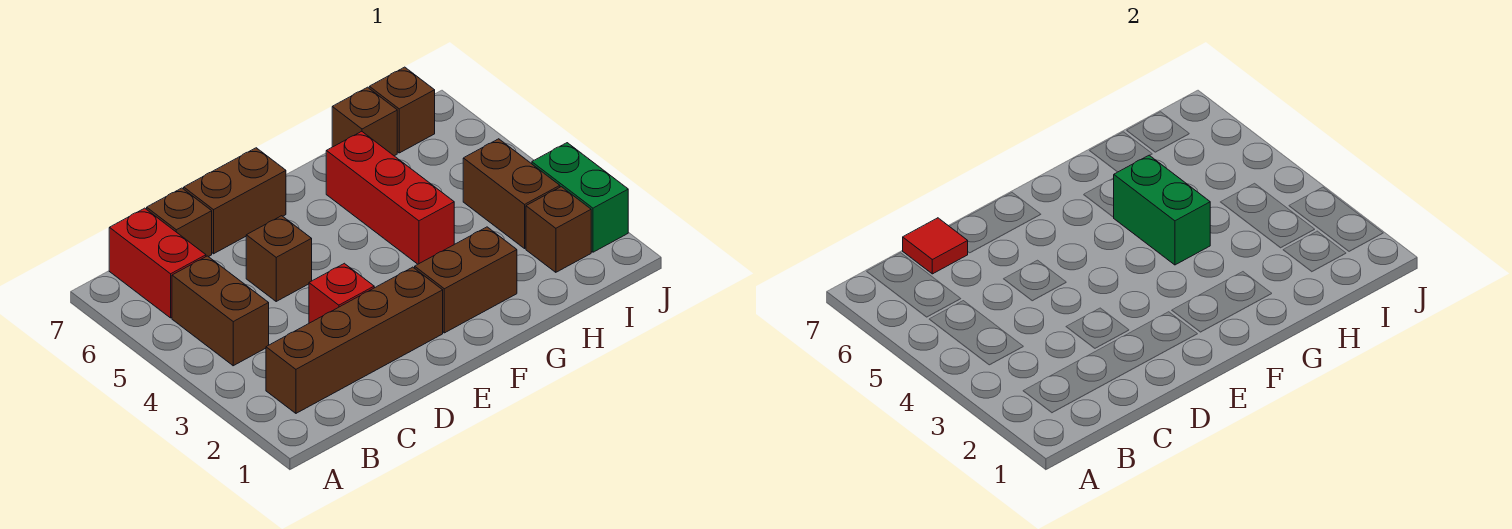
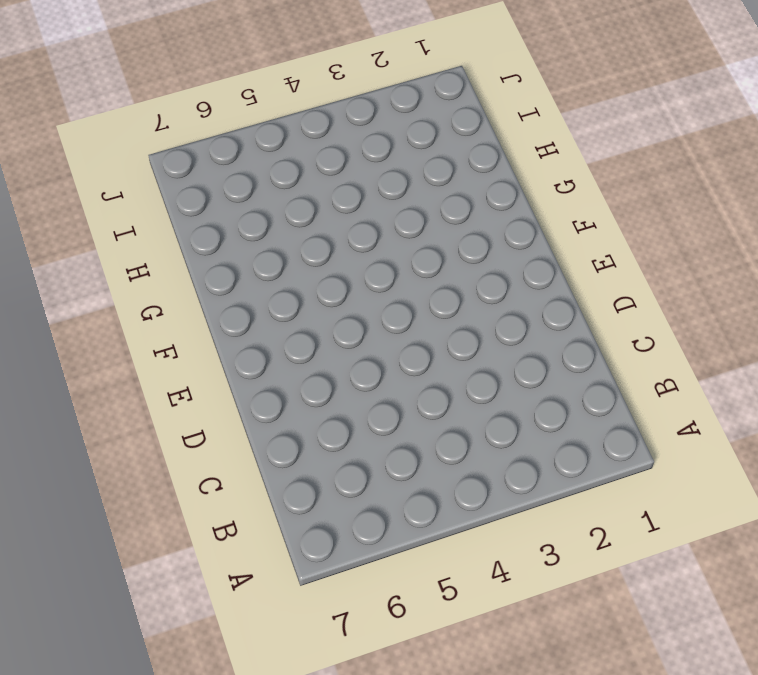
none -> brown 1x4 brick [266,267,443,413]
none -> brown 1x2 brick [172,256,269,366]
none -> red 1x2 brick [109,208,206,318]

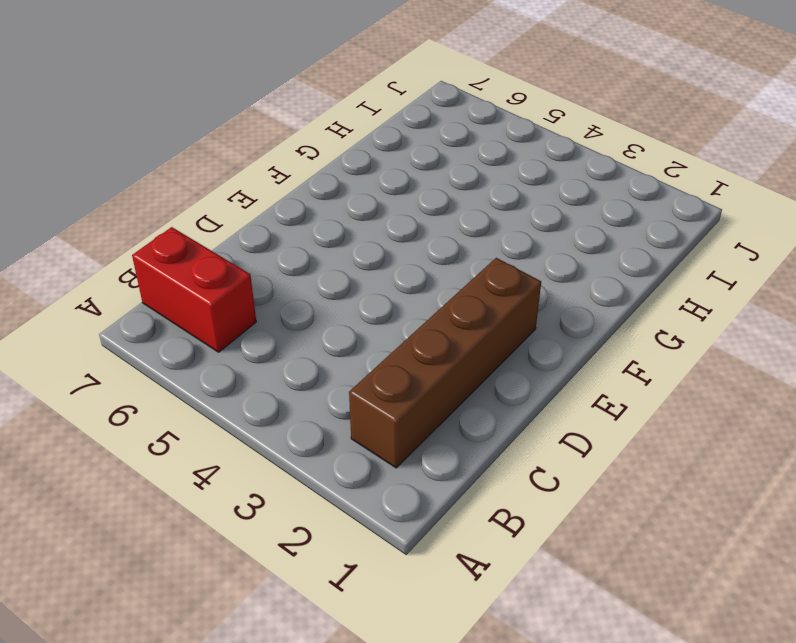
none -> brown 1x2 brick [172,256,269,366]
none -> brown 1x1 brick [147,188,212,257]
none -> red 1x1 brick [309,263,374,323]

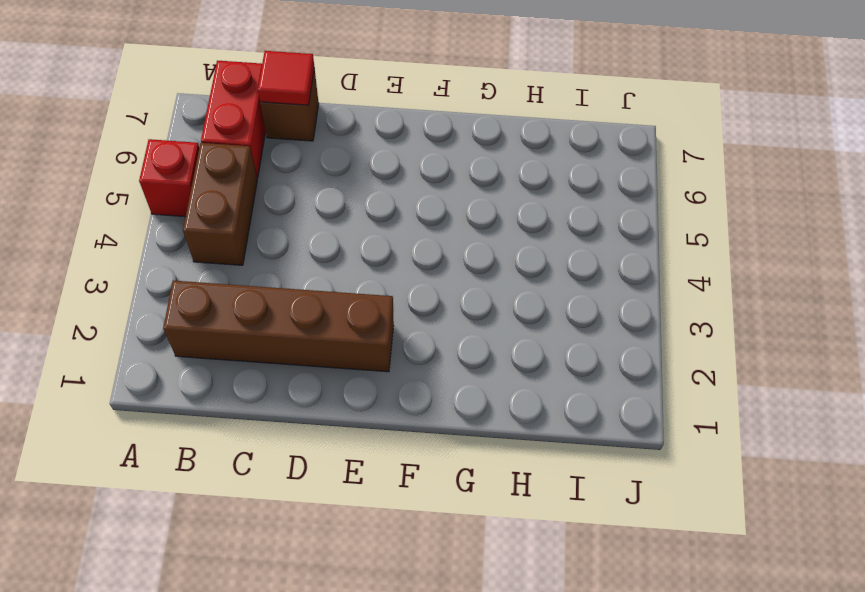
red 1x1 brick [139,139,199,217] -> red 1x1 brick moved to [309,263,374,323]
none -> brown 1x1 brick [246,216,312,301]
none -> brown 1x2 brick [184,148,286,254]
none -> brown 1x2 brick [415,227,517,333]

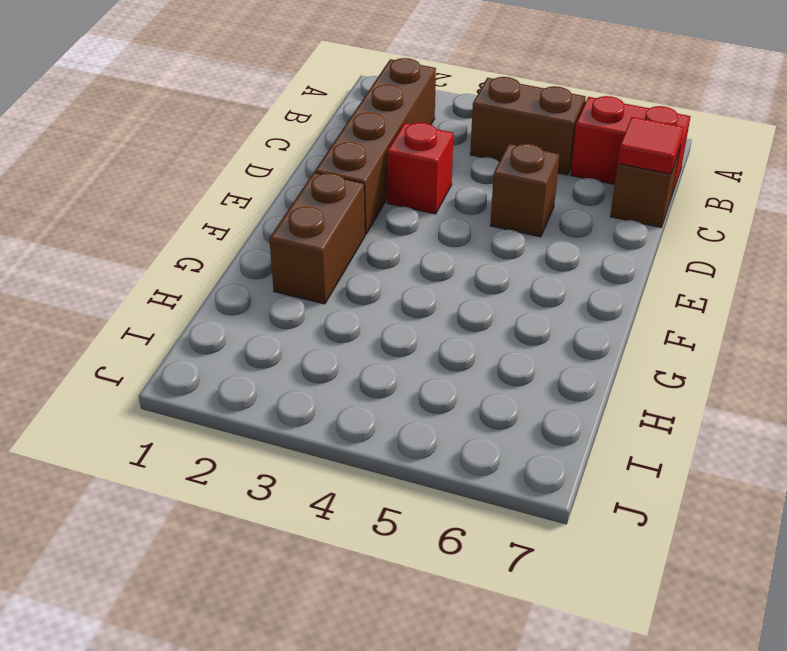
none -> brown 1x2 brick [184,148,286,254]
none -> red 1x3 brick [326,131,454,264]
none -> brown 1x1 brick [332,87,397,156]

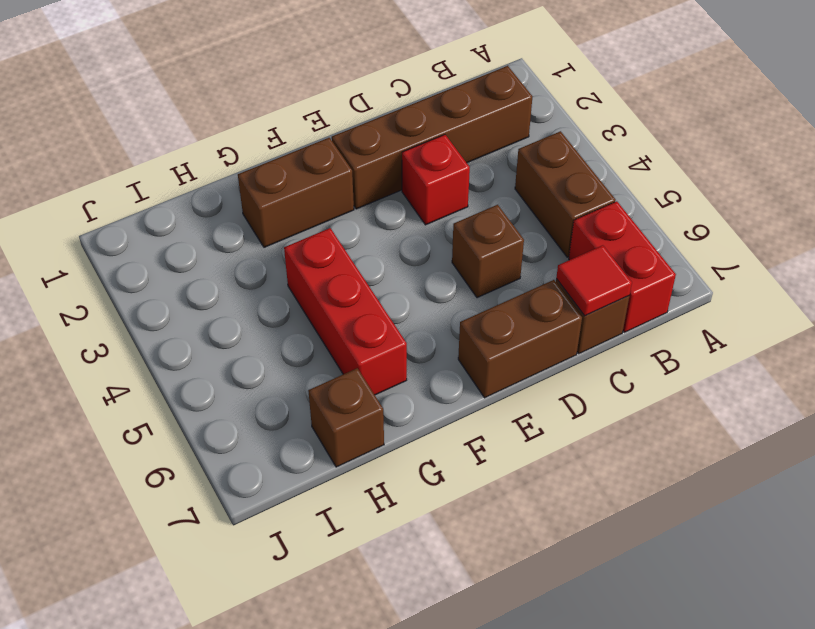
none -> brown 1x1 brick [526,187,591,272]
none -> brown 1x2 brick [463,139,560,248]
none -> brown 1x1 brick [369,67,435,153]

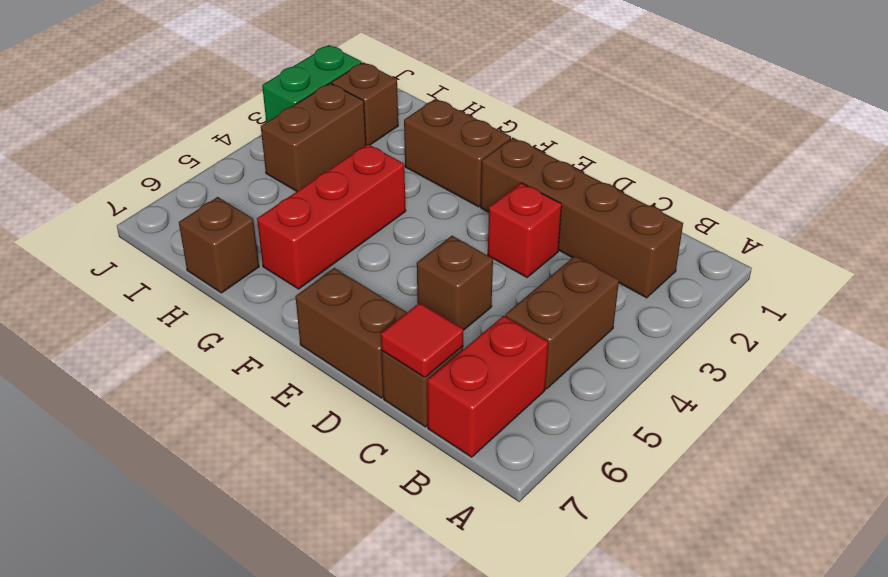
none -> brown 1x1 brick [369,67,435,153]
none -> green 1x2 brick [1113,155,1210,265]

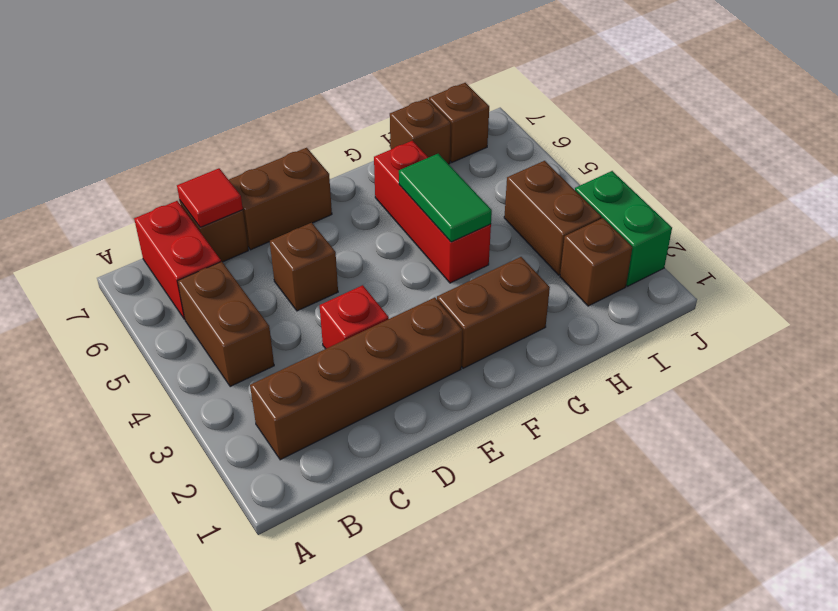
green 1x2 tile [399,154,492,242] -> green 1x2 brick [1113,155,1210,265]

